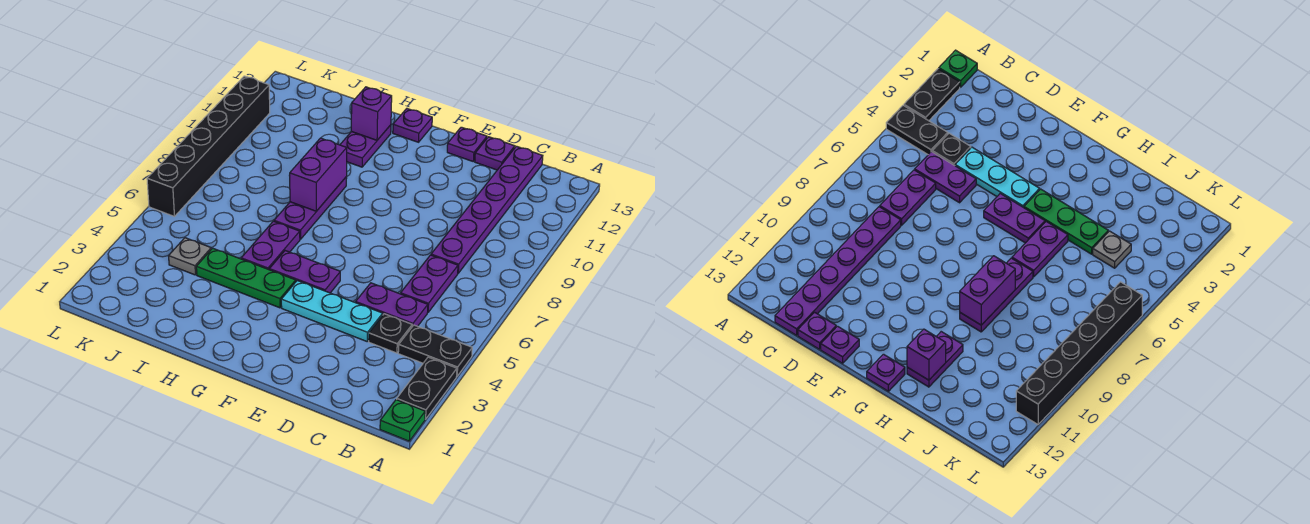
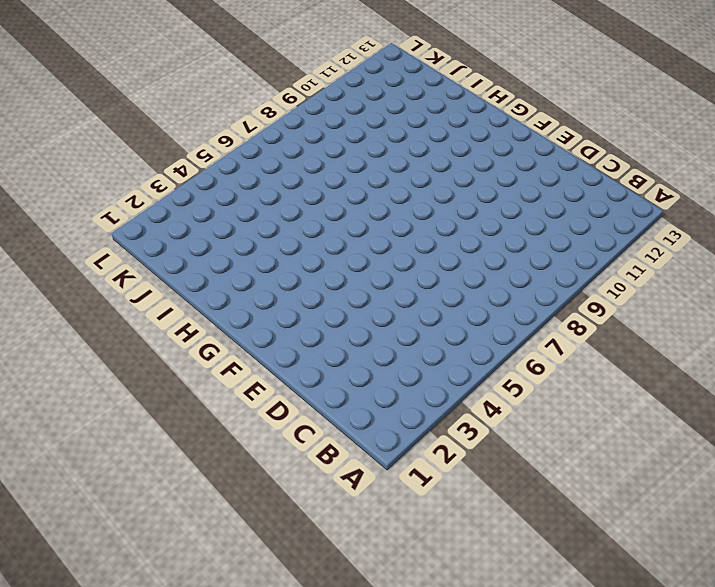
none -> green 1x1 plate [380,400,425,441]
none -> black 1x2 plate [397,357,457,419]
none -> black 1x2 plate [398,325,472,376]

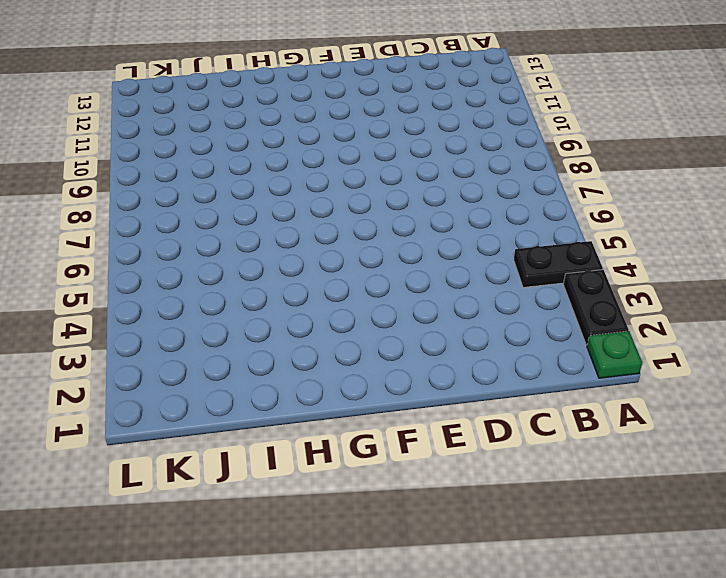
none -> black 1x1 plate [369,314,412,353]
none -> purple 1x2 plate [356,283,428,326]
none -> purple 1x2 plate [401,255,458,312]

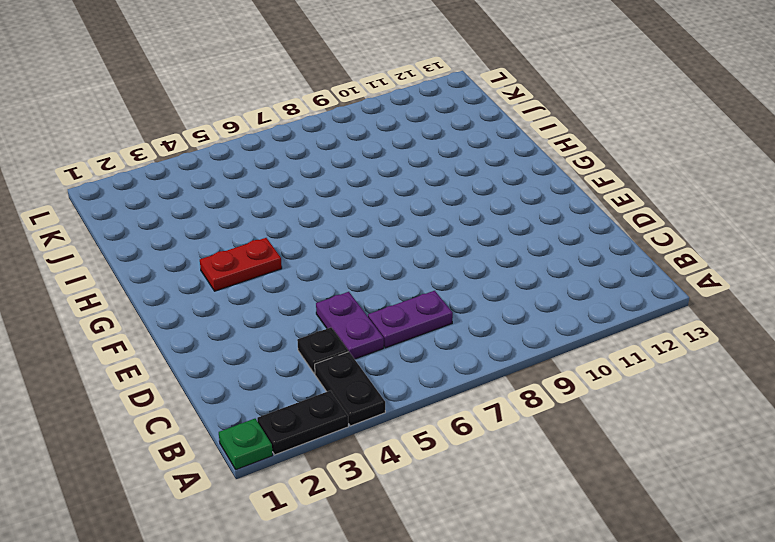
red 1x2 plate [200,238,282,291] -> green 1x3 plate [196,248,296,308]
none -> purple 1x6 plate [431,146,543,273]
none -> cyan 1x3 plate [281,281,383,341]
none -> purple 1x1 plate [475,137,515,170]

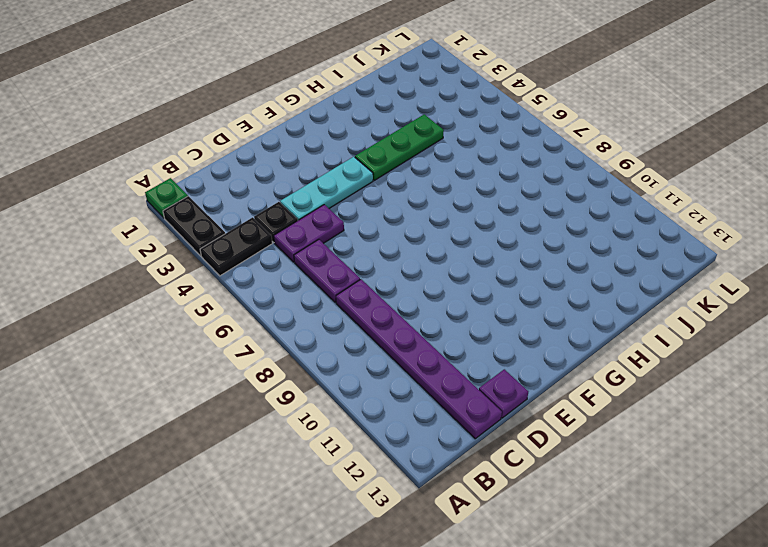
none -> purple 1x1 plate [447,127,487,161]
none -> purple 1x2 plate [269,251,340,293]
none -> purple 1x1 plate [393,109,432,142]

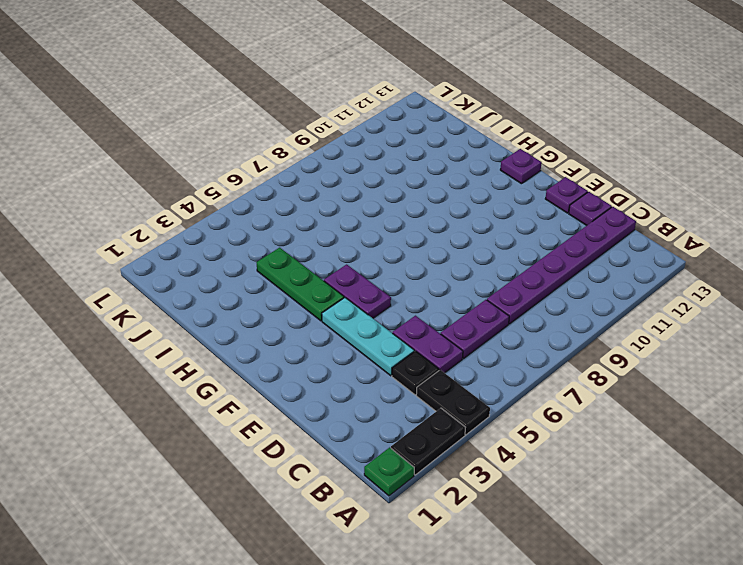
none -> purple 1x2 plate [241,221,300,270]
none -> purple 1x3 plate [274,177,347,239]
none -> purple 1x2 plate [340,125,391,167]

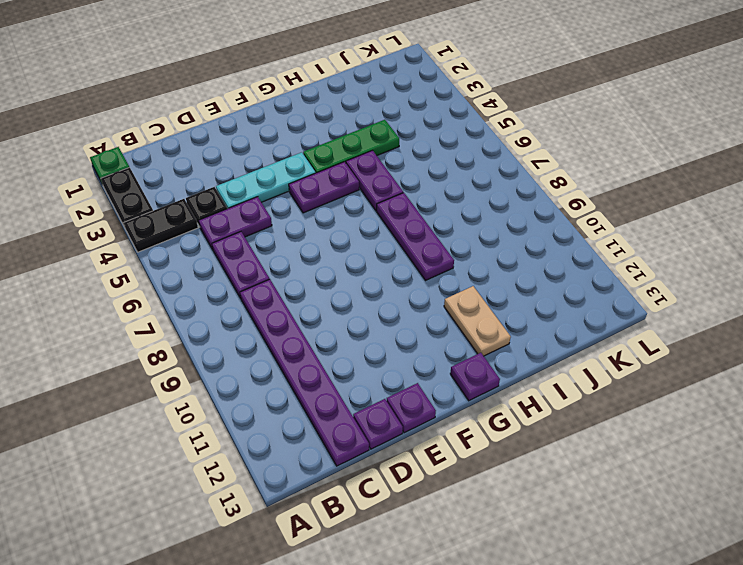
tan 1x2 plate [444,286,511,356] -> purple 1x2 plate [340,125,391,167]
none -> grey 1x1 plate [169,238,211,275]
none -> black 1x6 brick [147,76,270,217]
none -> purple 1x2 brick [290,138,347,211]

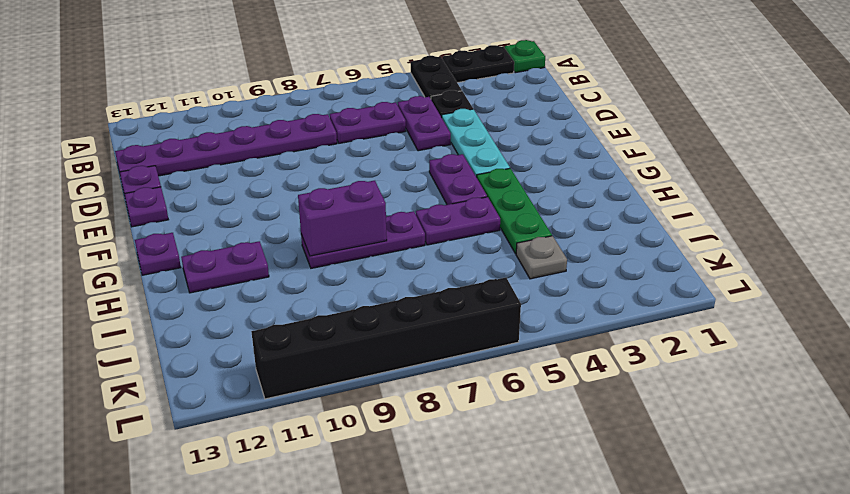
none -> purple 1x1 brick [351,87,392,140]

